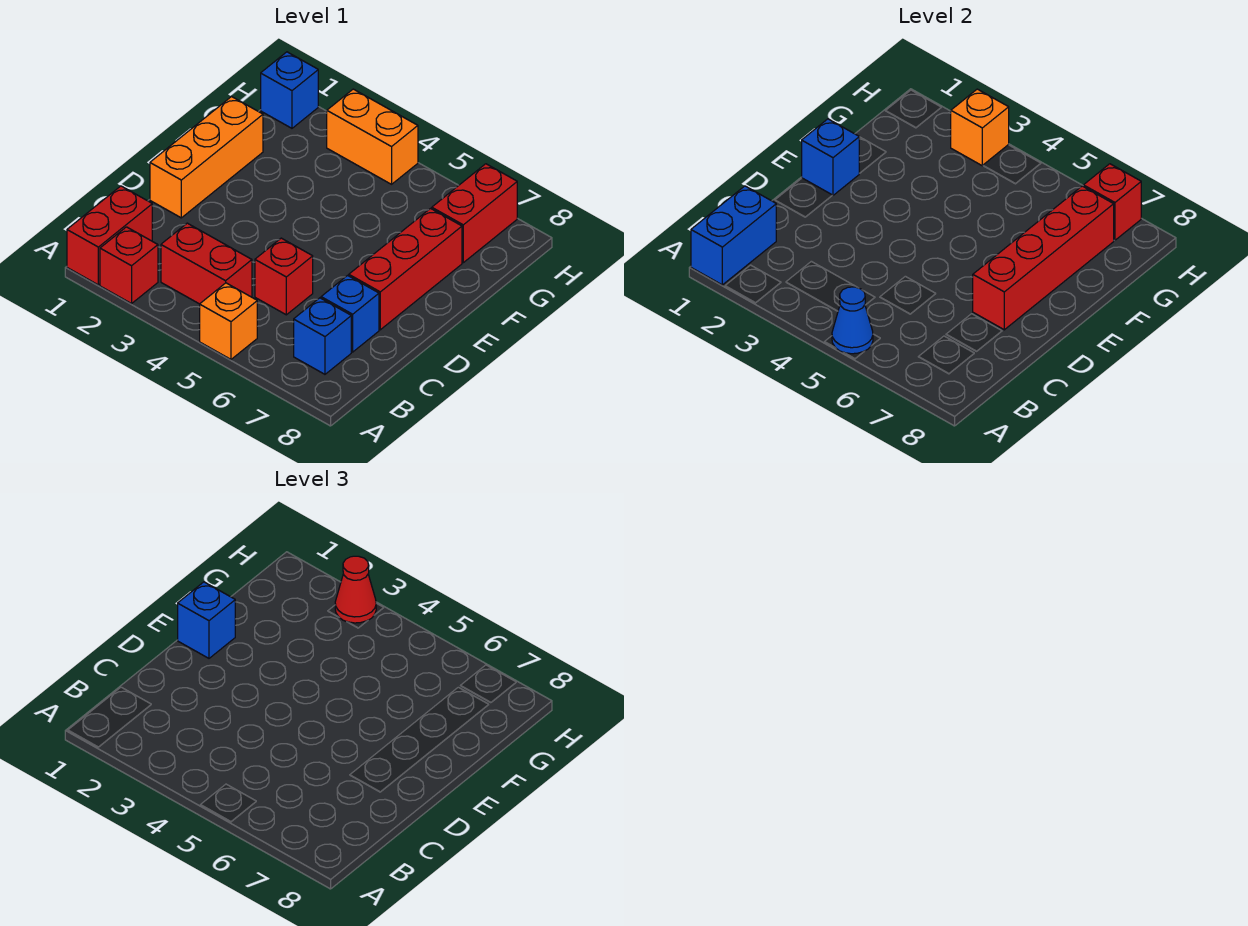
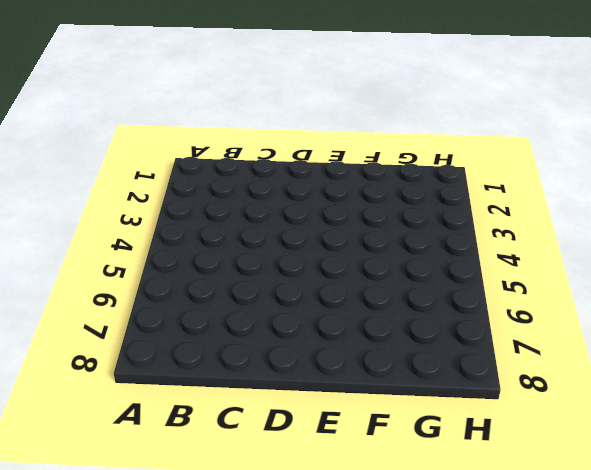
none -> red 1x2 brick [67,186,152,285]
none -> red 1x1 brick [100,227,158,304]
none -> orange 1x1 brick [200,283,257,359]

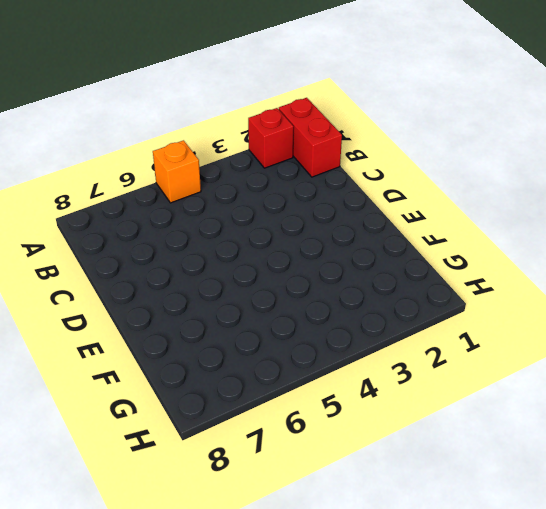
none -> red 1x2 brick [161,223,252,304]
none -> blue 1x1 brick [294,298,351,374]
none -> red 1x1 brick [255,238,313,315]

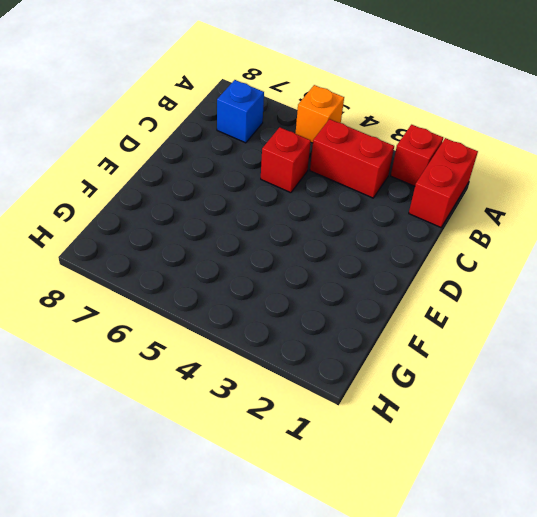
none -> blue 1x1 brick [321,276,379,352]
none -> orange 1x3 brick [150,97,263,218]
none -> red 1x3 brick [349,209,462,330]

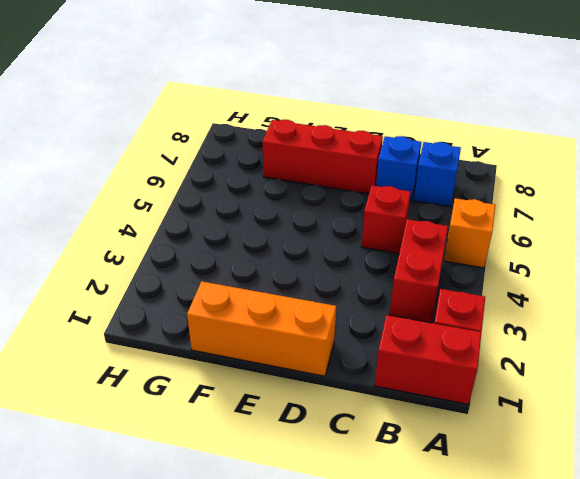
none -> red 1x2 brick [432,164,517,263]
none -> blue 1x1 brick [261,52,318,128]
none -> orange 1x2 brick [327,89,418,184]

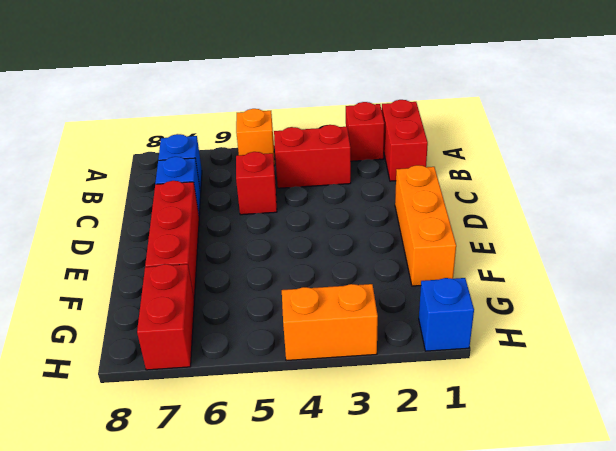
none -> blue 1x2 brick [691,186,776,285]
none -> blue 1x1 cone [832,287,873,354]
none -> red 1x4 brick [973,186,1114,330]

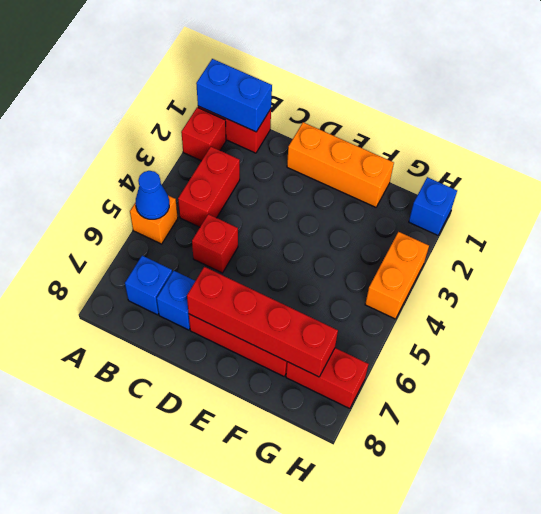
none -> blue 1x1 brick [802,119,859,195]
none -> orange 1x1 brick [951,89,1009,166]
none -> red 1x1 brick [1083,164,1141,240]

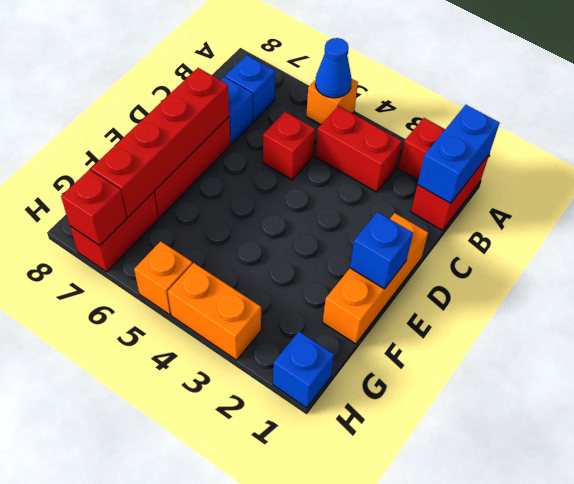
orange 1x1 brick [134,241,192,315] -> orange 1x1 brick moved to [951,89,1009,166]
none -> blue 1x1 brick [178,582,235,658]
none -> red 1x1 cone [335,556,376,623]

